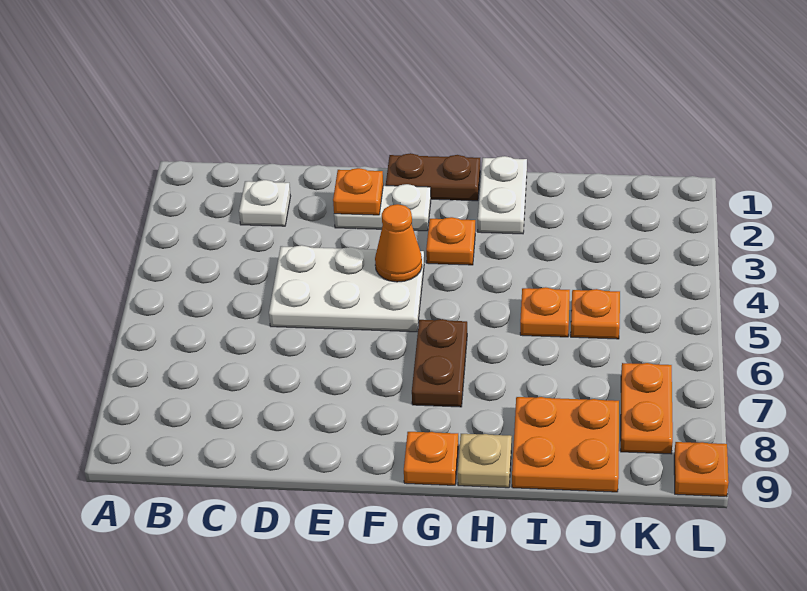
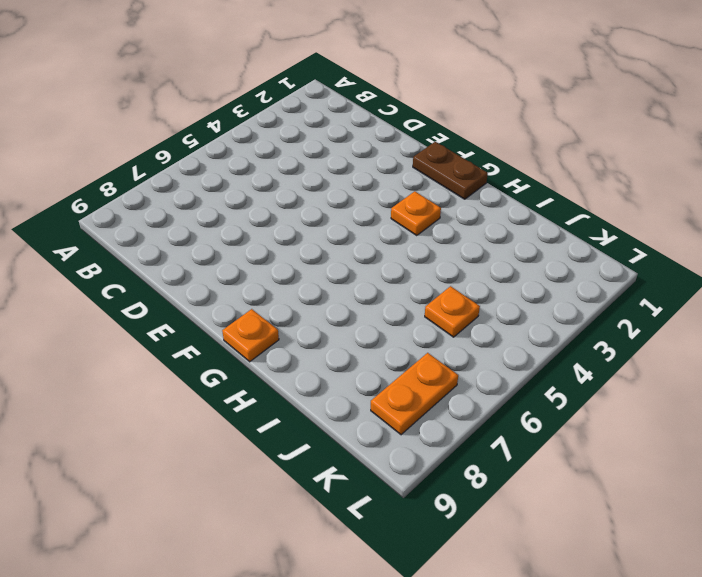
none -> white 1x1 plate [239,180,291,226]
none -> white 2x3 plate [269,245,424,332]
none -> white 1x2 plate [334,184,431,231]

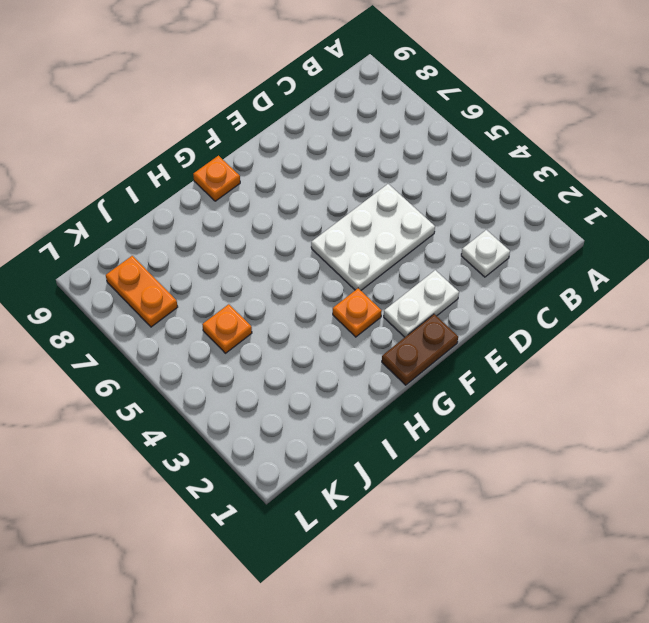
none -> brown 1x2 plate [412,319,467,407]
none -> white 1x2 plate [478,156,527,234]
none -> tan 1x1 plate [458,434,512,488]

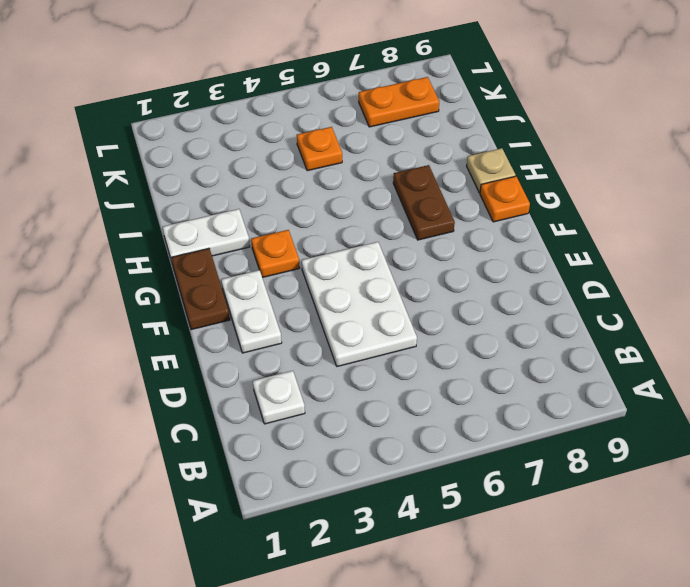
brown 1x2 plate [393,165,455,240] -> brown 1x2 plate turned to [412,319,467,407]
none -> orange 1x1 plate [520,287,570,337]
none -> orange 2x2 plate [512,397,619,492]
none -> orange 1x1 plate [674,442,729,496]

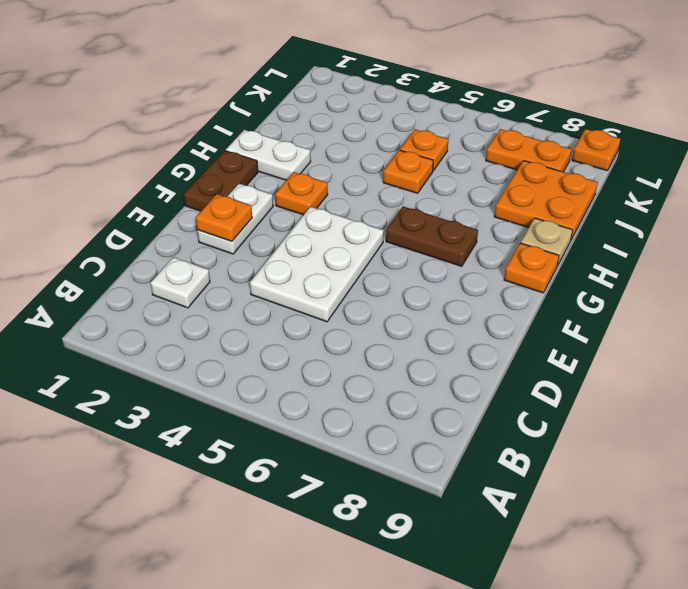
none -> orange 1x1 cone [375,204,422,282]

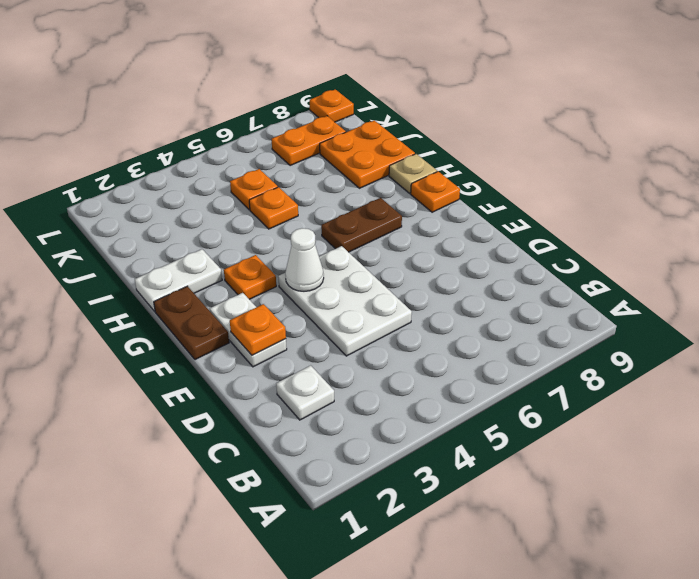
white 1x1 cone [285,228,324,291] -> orange 1x1 cone [375,204,422,282]

